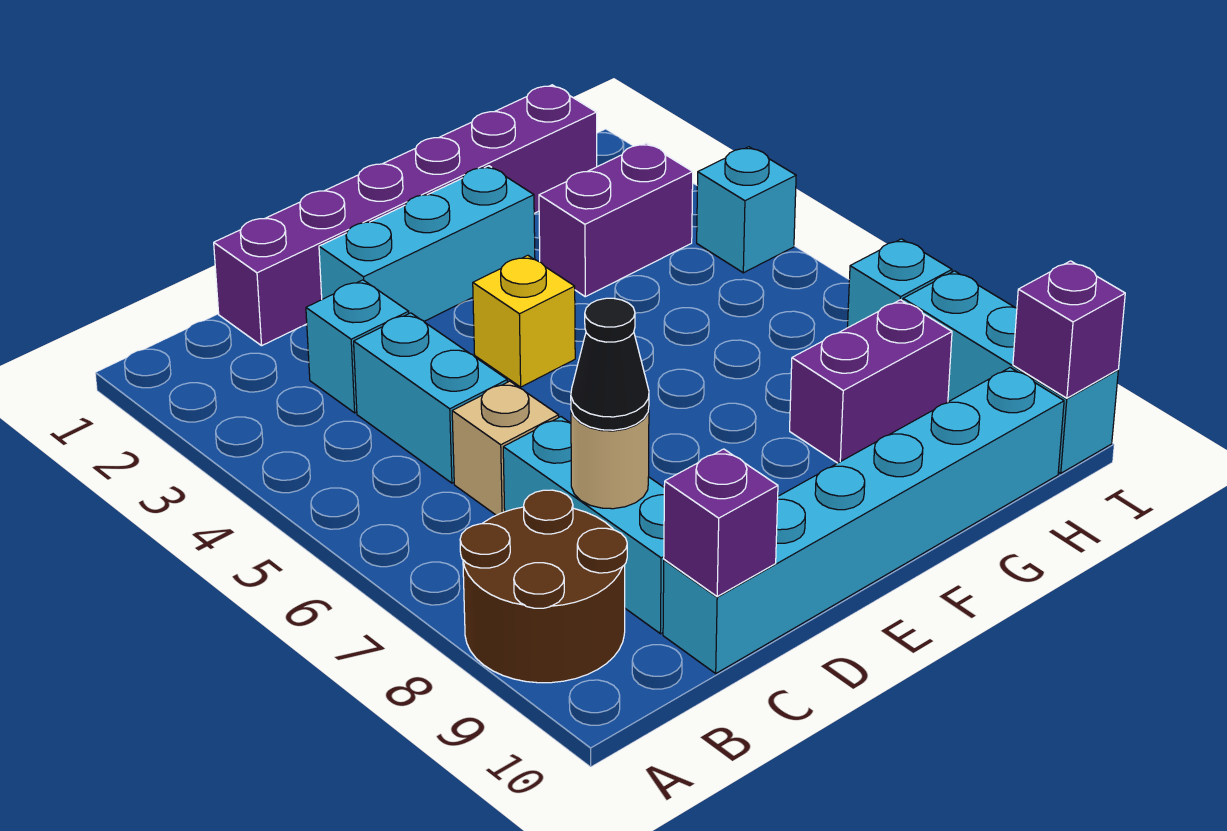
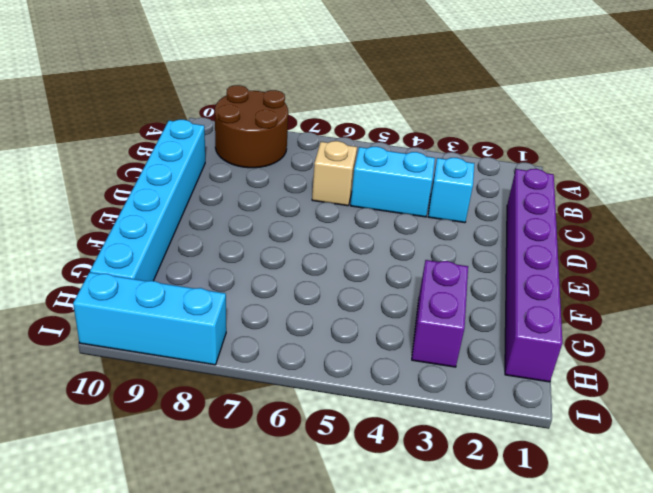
none -> cyan 1x3 brick [503,417,664,634]
none -> cyan 1x3 brick [319,166,535,321]
none -> yellow 1x1 brick [473,255,575,387]

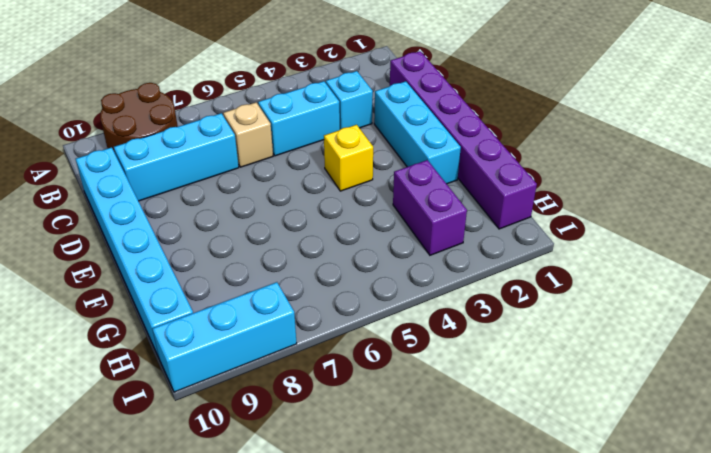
none -> purple 1x2 brick [790,300,952,463]
none -> cyan 1x1 brick [697,147,796,273]
none -> cyan 1x1 brick [848,239,952,327]

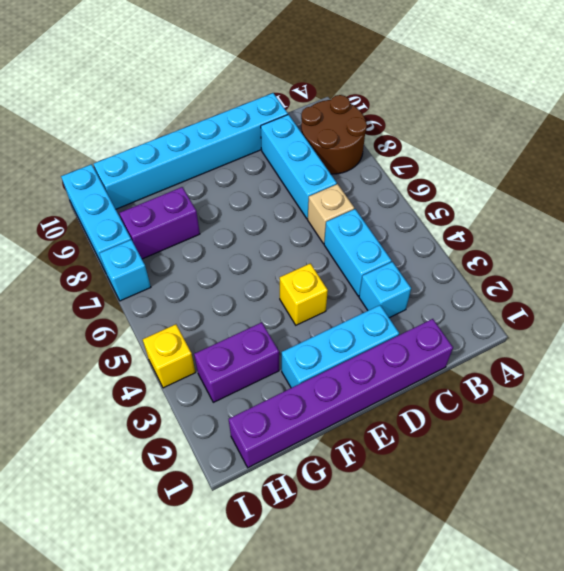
yellow 1x1 brick [143,324,195,388] -> cyan 1x1 brick [697,147,796,273]
none -> tan 1x1 round brick [571,410,649,509]
none -> purple 1x1 brick [664,449,778,596]
none -> purple 1x1 brick [1013,261,1125,398]

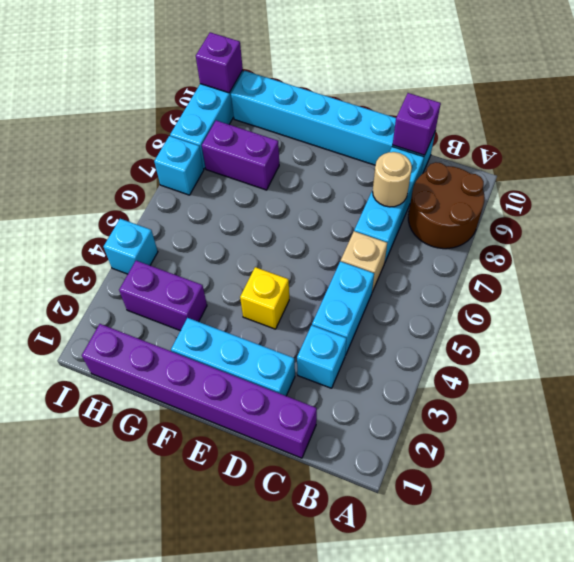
none -> black 1x1 cone [571,298,649,430]

